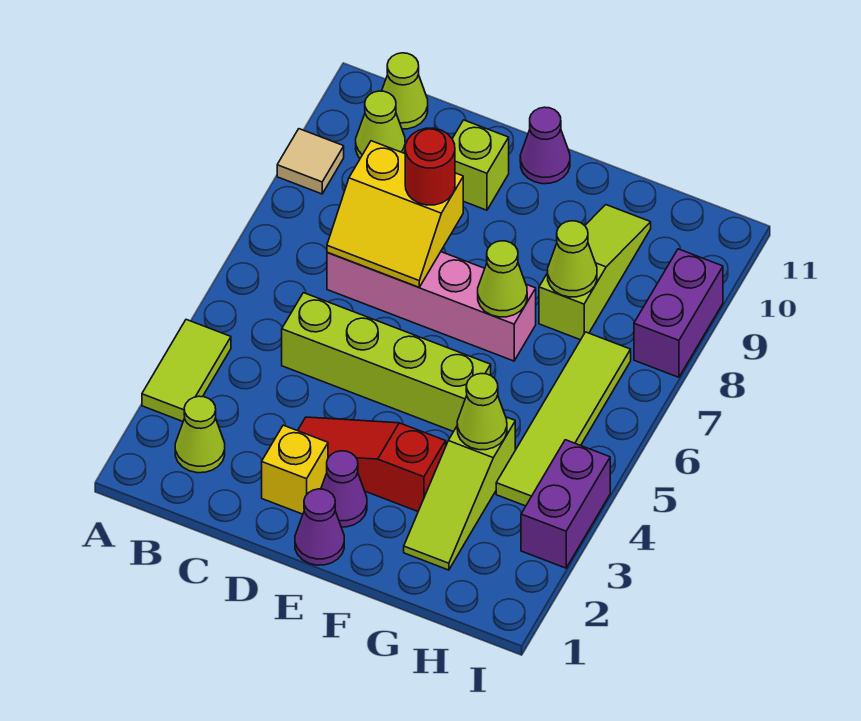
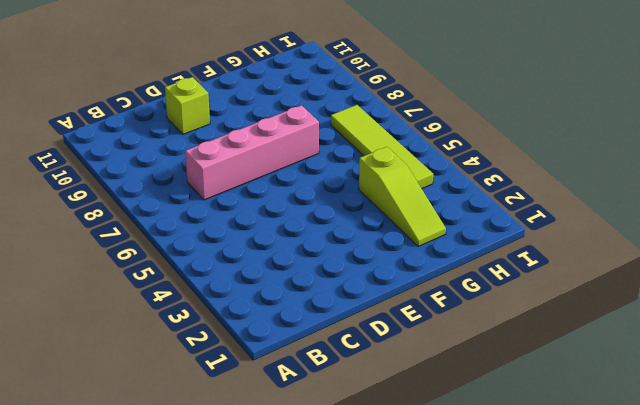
none -> lime 1x2 tile [142,320,231,421]
none -> tan 1x1 tile [277,129,344,194]
none -> lime 1x1 cone [175,396,225,473]

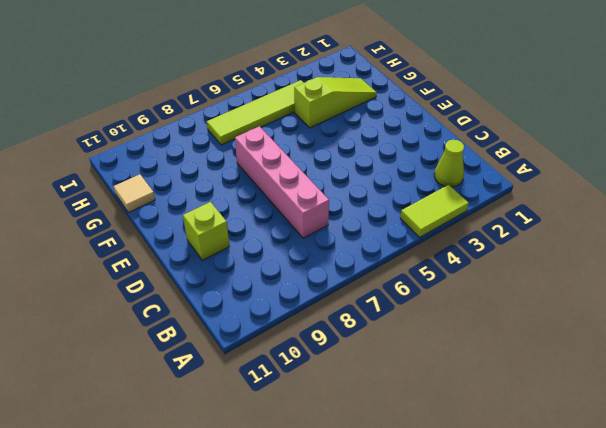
tan 1x1 tile [113,174,155,212] -> tan 1x1 tile moved to [277,129,344,194]
none -> lime 1x1 cone [356,91,405,158]
none -> lime 1x1 cone [382,53,428,129]
none -> lime 1x4 brick [282,293,491,432]

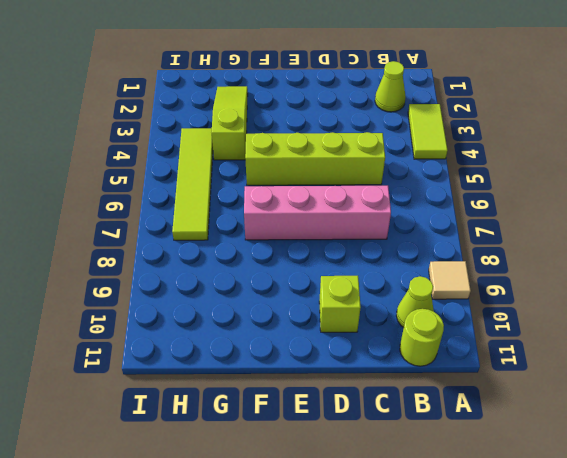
lime 1x1 round brick [400,309,444,366] -> lime 1x1 cone [382,53,428,129]
none -> yellow 1x1 brick [262,425,328,514]
none -> red 1x3 slope [298,417,446,511]
none -> purple 1x1 cone [295,489,344,565]

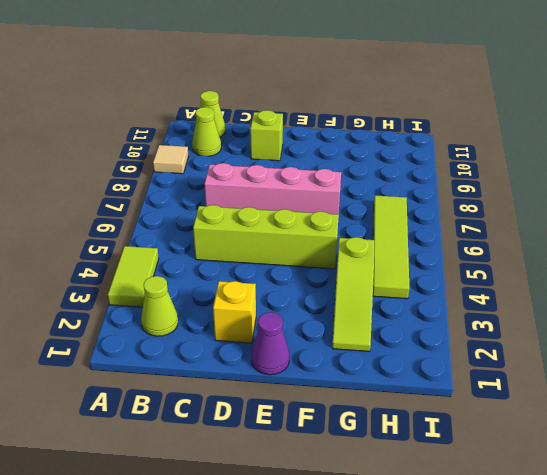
none -> red 1x3 slope [298,417,446,511]
none -> purple 1x1 cone [321,451,367,527]
none -> purple 1x1 cone [520,107,570,184]

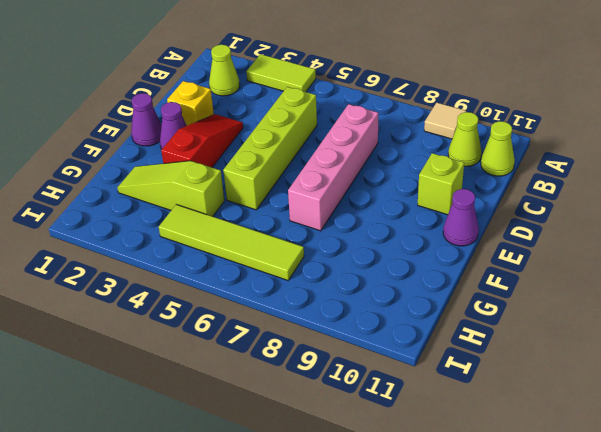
none -> lime 1x3 slope [539,205,651,340]
none -> purple 1x2 brick [521,440,610,568]
none -> purple 1x2 brick [634,249,723,377]

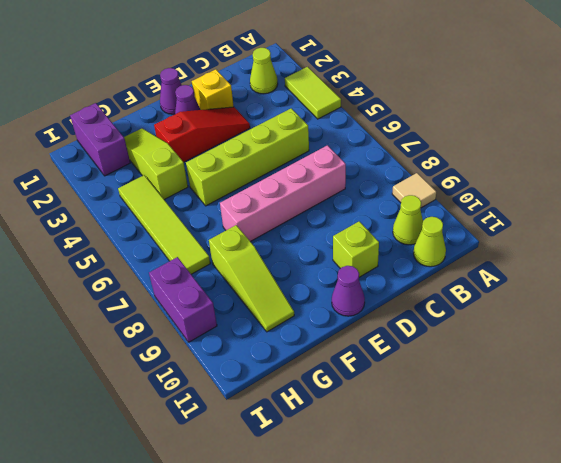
purple 1x2 brick [70,103,130,176] -> purple 1x2 brick moved to [521,440,610,568]
none -> yellow 2x2 slope [327,141,463,287]
none -> lime 1x1 cone [478,241,527,317]
none -> lime 1x1 cone [457,374,507,450]

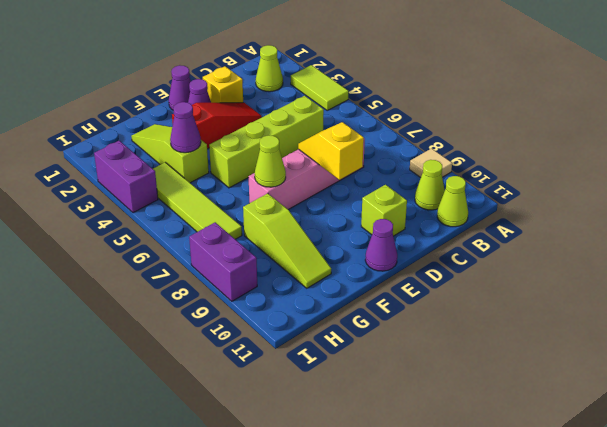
yellow 1x2 slope [298,122,364,180] -> yellow 2x2 slope [327,141,463,287]
purple 1x1 cone [170,102,201,153] -> lime 1x1 cone [457,374,507,450]
none -> lime 1x1 cone [548,221,597,297]
none -> red 1x1 round brick [405,128,455,205]

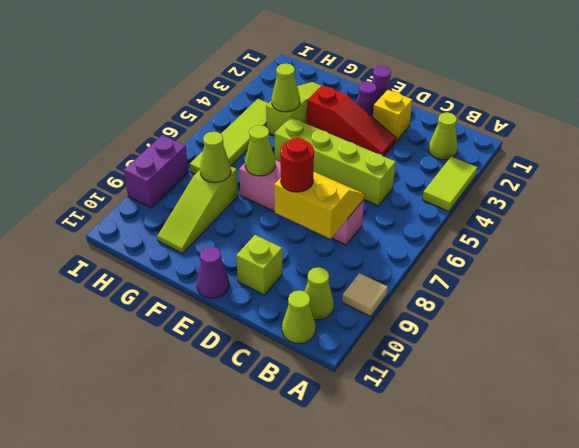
none -> purple 1x2 brick [521,440,610,568]

